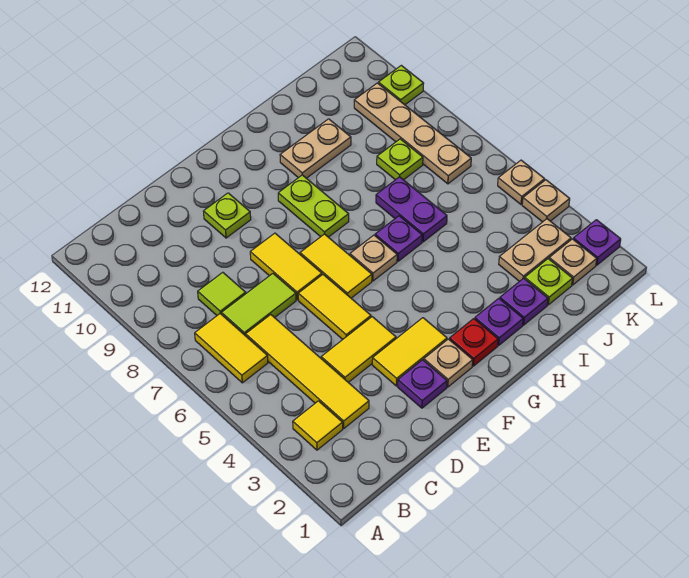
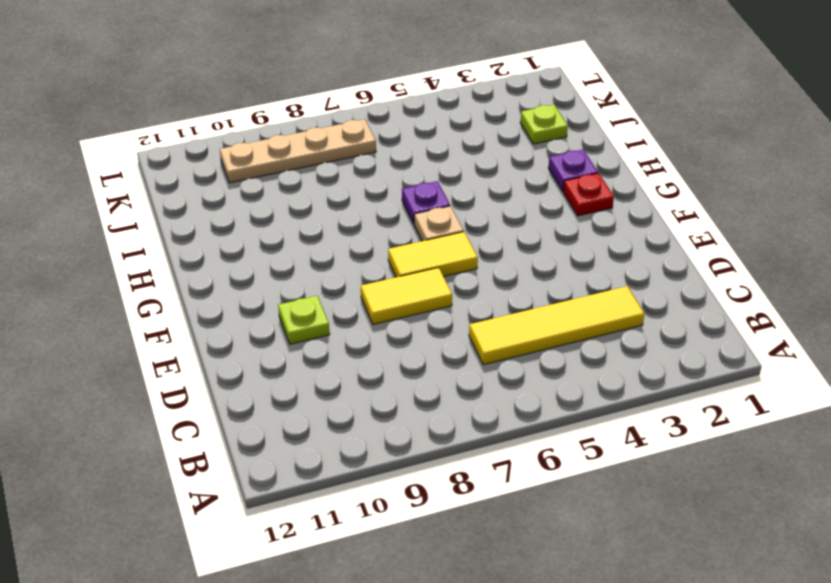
none -> yellow 1x1 tile [293,401,343,450]
none -> yellow 1x2 tile [195,314,268,383]
none -> lime 1x2 tile [222,274,296,336]
none -> lime 1x1 tile [198,272,246,315]

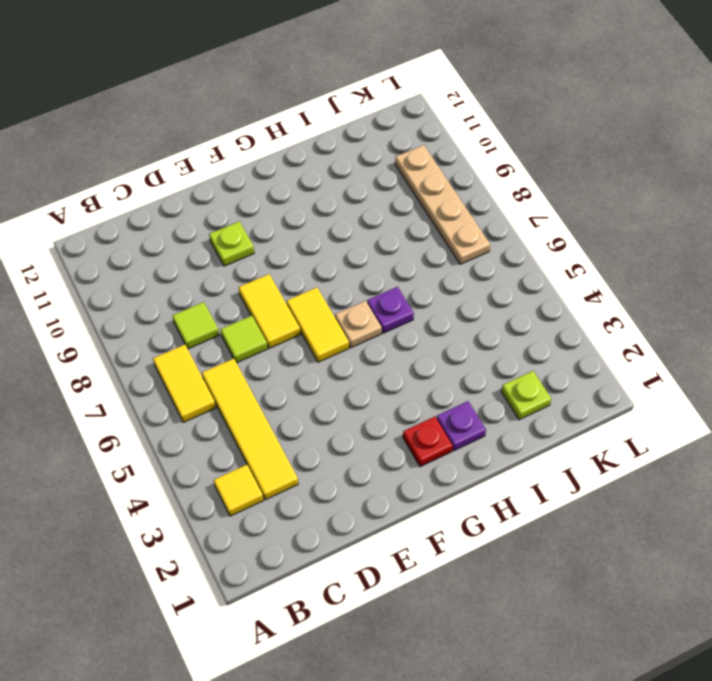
lime 1x1 tile [220,316,268,363] -> lime 1x2 tile [222,274,296,336]
none -> yellow 1x2 tile [321,317,396,382]
none -> purple 1x1 plate [398,360,447,408]
none -> yellow 1x2 tile [372,318,447,386]
none -> yellow 1x2 tile [298,275,371,339]

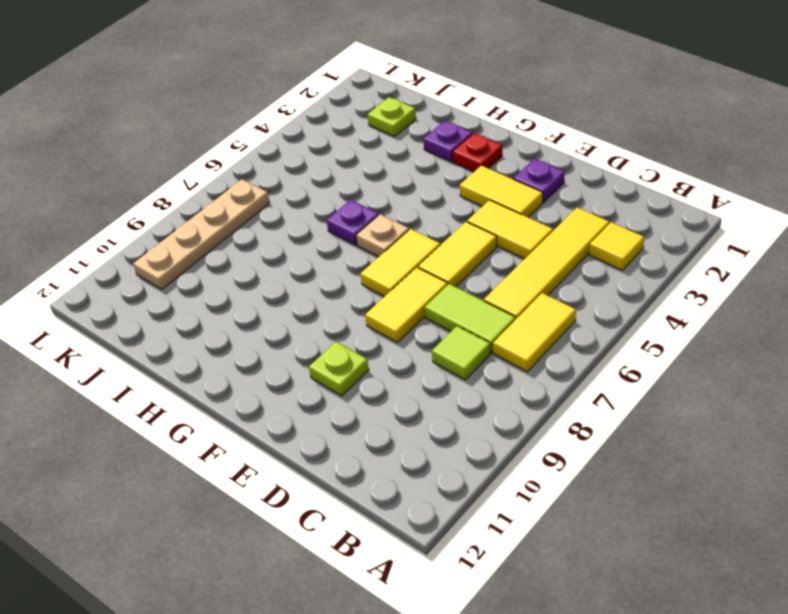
none -> tan 1x1 plate [424,339,473,387]
none -> lime 1x2 plate [278,175,349,237]
none -> tan 1x2 plate [280,119,351,178]
none -> purple 1x1 plate [500,278,548,325]

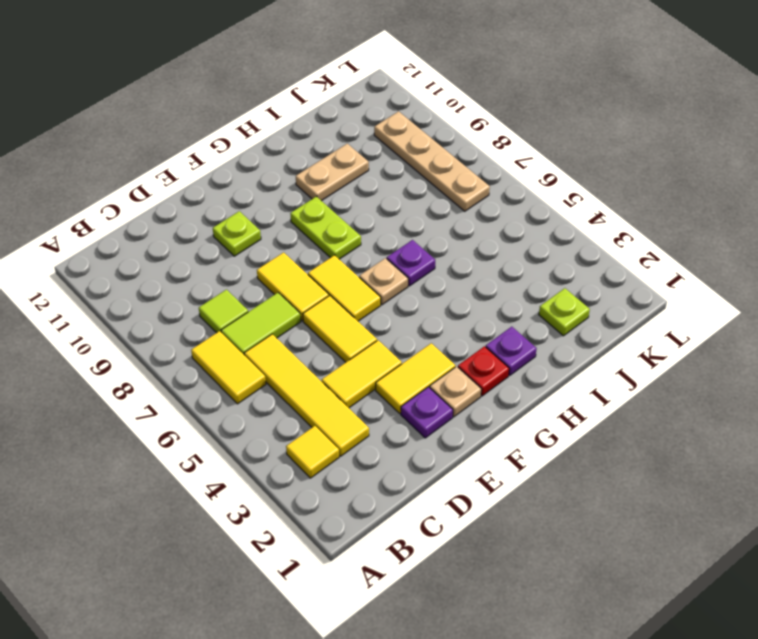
none -> purple 1x1 plate [500,278,548,325]
none -> purple 1x2 plate [376,177,447,242]
none -> tan 1x2 plate [499,219,571,282]
none -> lime 1x1 plate [377,139,423,180]

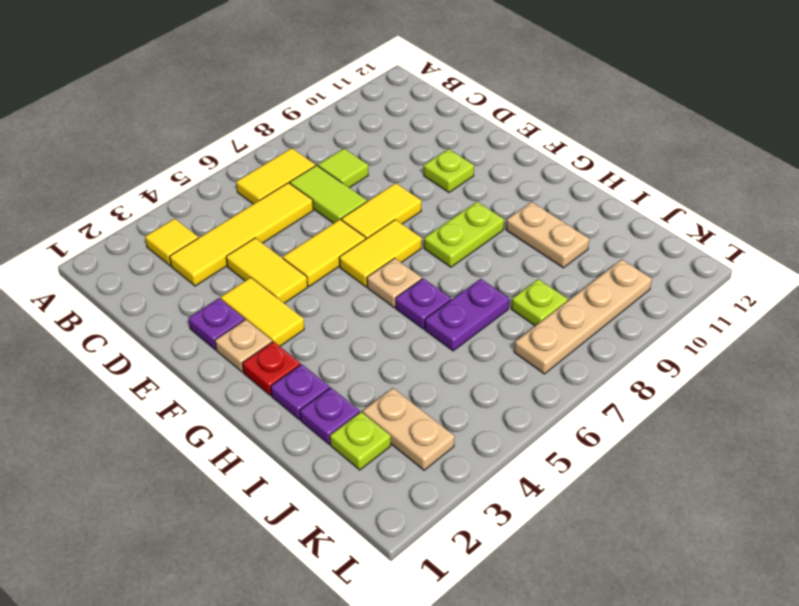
none -> tan 1x1 plate [549,239,597,285]
none -> purple 1x1 plate [573,220,621,265]
none -> tan 1x1 plate [522,180,570,222]
none -> tan 1x1 plate [498,160,545,204]

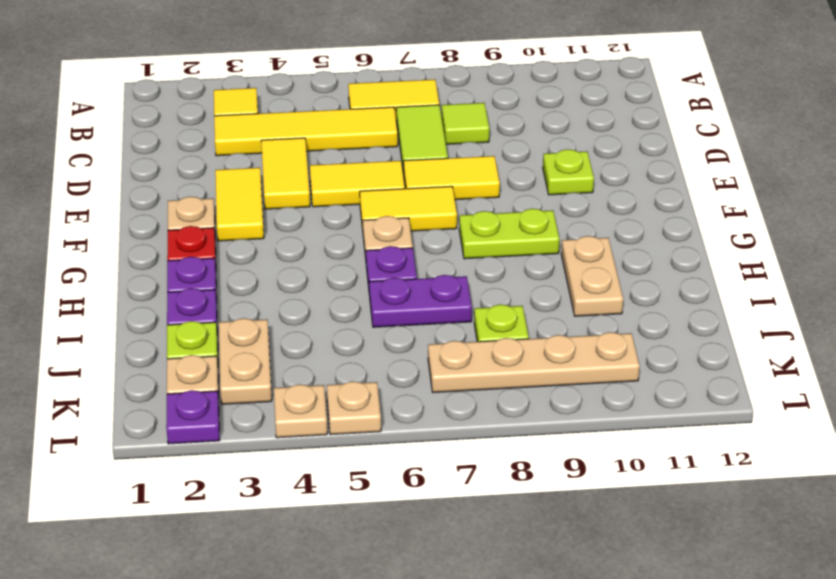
none -> purple 1x1 plate [398,360,447,408]
none -> lime 1x1 plate [378,65,424,105]

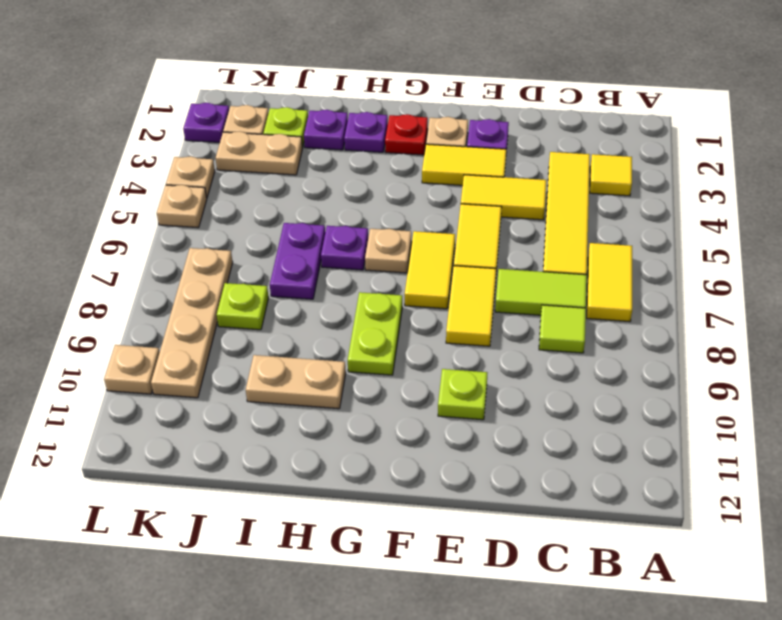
tan 1x1 plate [104,345,160,394] -> lime 1x1 plate [378,65,424,105]

